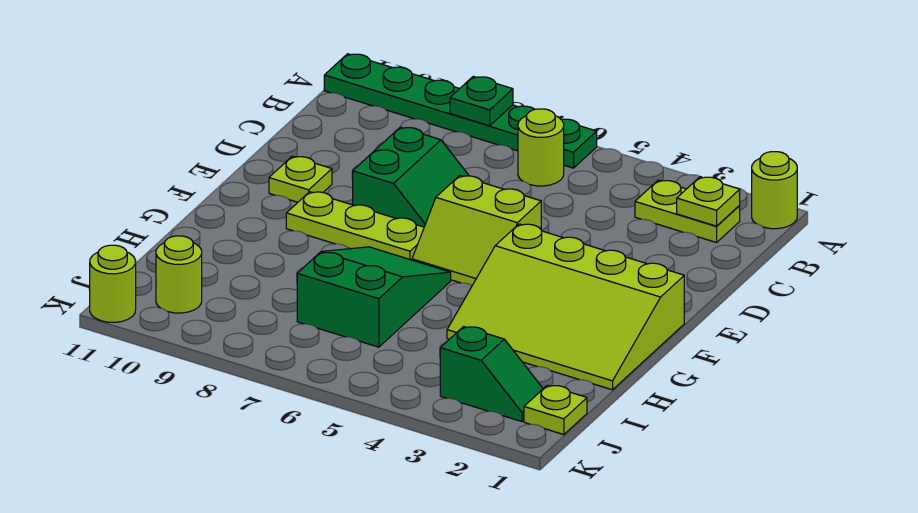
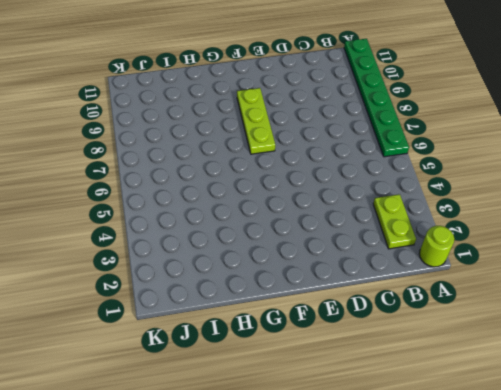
none -> lime 1x1 round brick [518,109,564,186]
none -> green 2x2 slope [353,127,469,227]
none -> lime 2x2 slope [412,176,541,285]

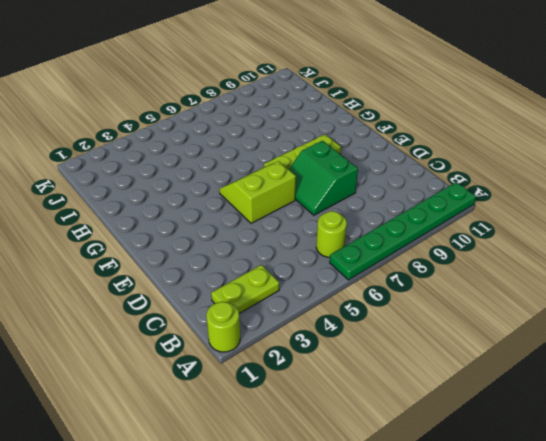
none -> lime 1x1 plate [269,156,332,202]
none -> lime 3x4 slope [447,224,684,390]
none -> green 2x3 slope [297,247,451,347]

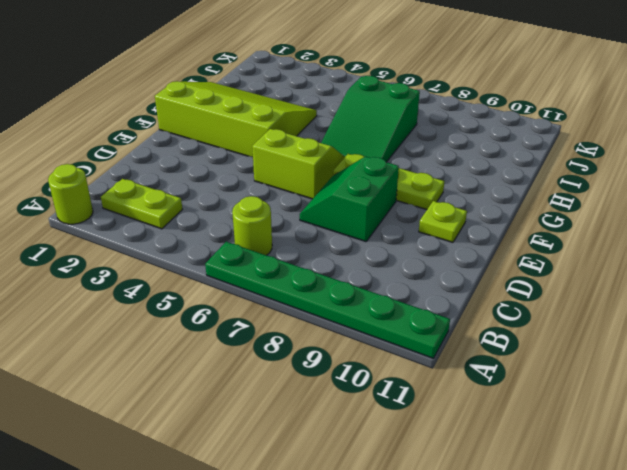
none -> lime 1x1 plate [524,385,587,435]
none -> green 1x2 slope [440,327,543,422]
none -> lime 1x1 round brick [156,236,202,313]

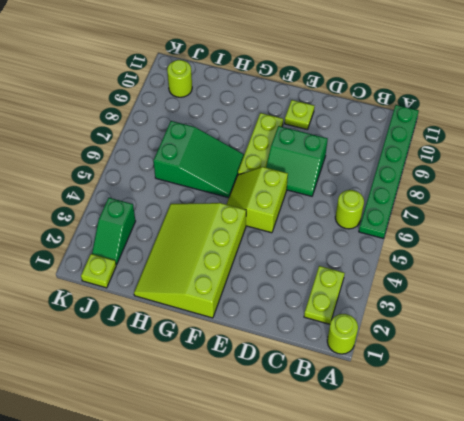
none -> lime 1x1 round brick [90,245,136,322]
none -> green 1x1 plate [450,76,513,126]
none -> lime 1x1 plate [677,177,740,226]

